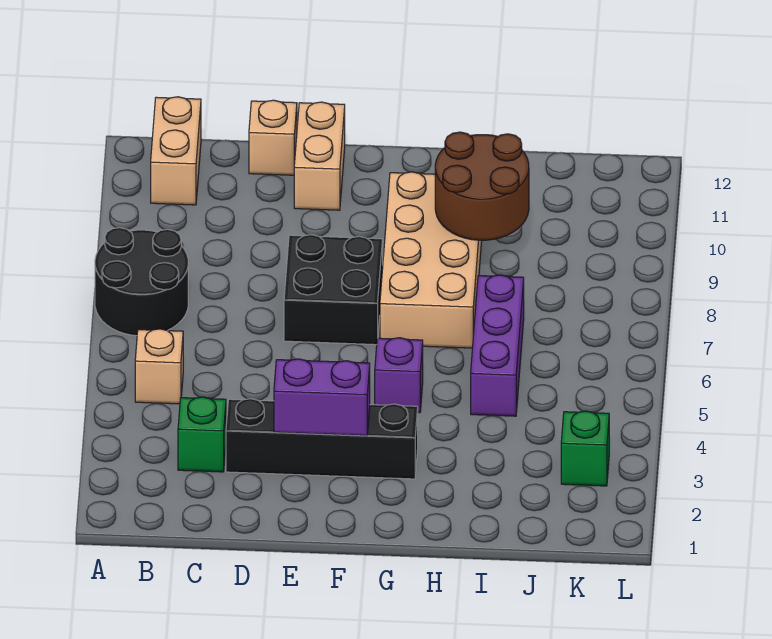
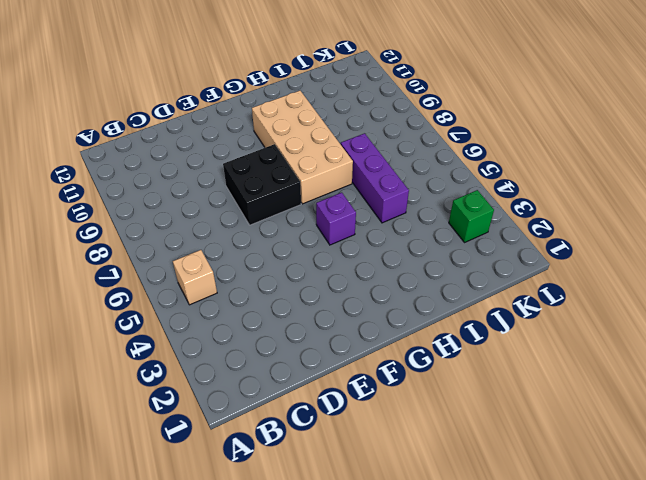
none -> black 2x2 round brick [95,228,188,336]
none -> tan 1x2 brick [151,97,201,205]
none -> green 1x1 brick [178,397,226,472]

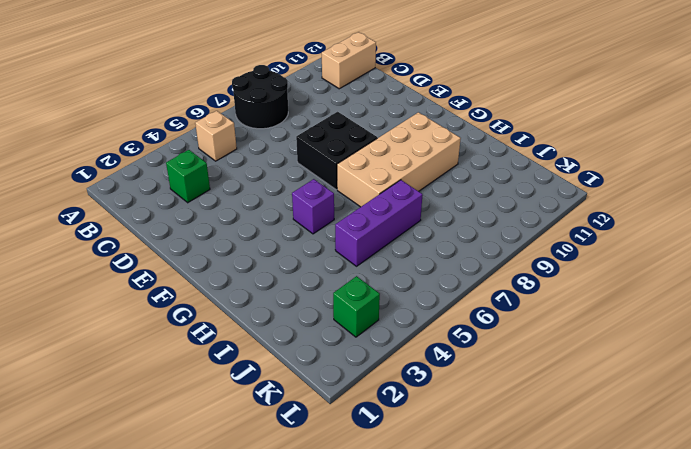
none -> black 1x4 brick [226,399,418,479]
none -> tan 1x1 brick [249,100,297,175]
none -> tan 1x2 brick [294,102,345,210]

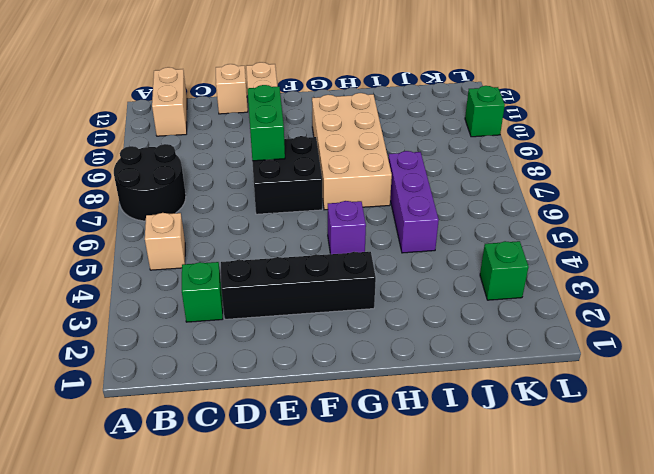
green 1x2 brick [248,85,285,161] -> none
green 1x1 brick [465,86,505,137] -> none
none -> purple 1x2 brick [274,359,370,436]
none -> brown 2x2 round brick [435,132,529,240]

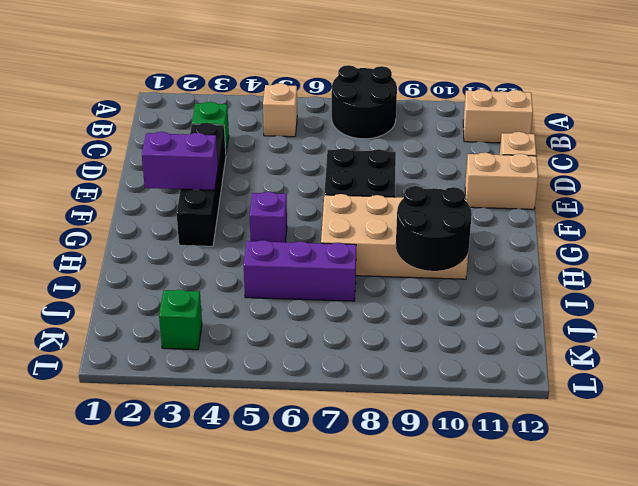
purple 1x2 brick [142,132,218,190] -> purple 1x2 brick turned to [274,359,370,436]
black 2x2 round brick [396,186,472,271] -> brown 2x2 round brick [435,132,529,240]

